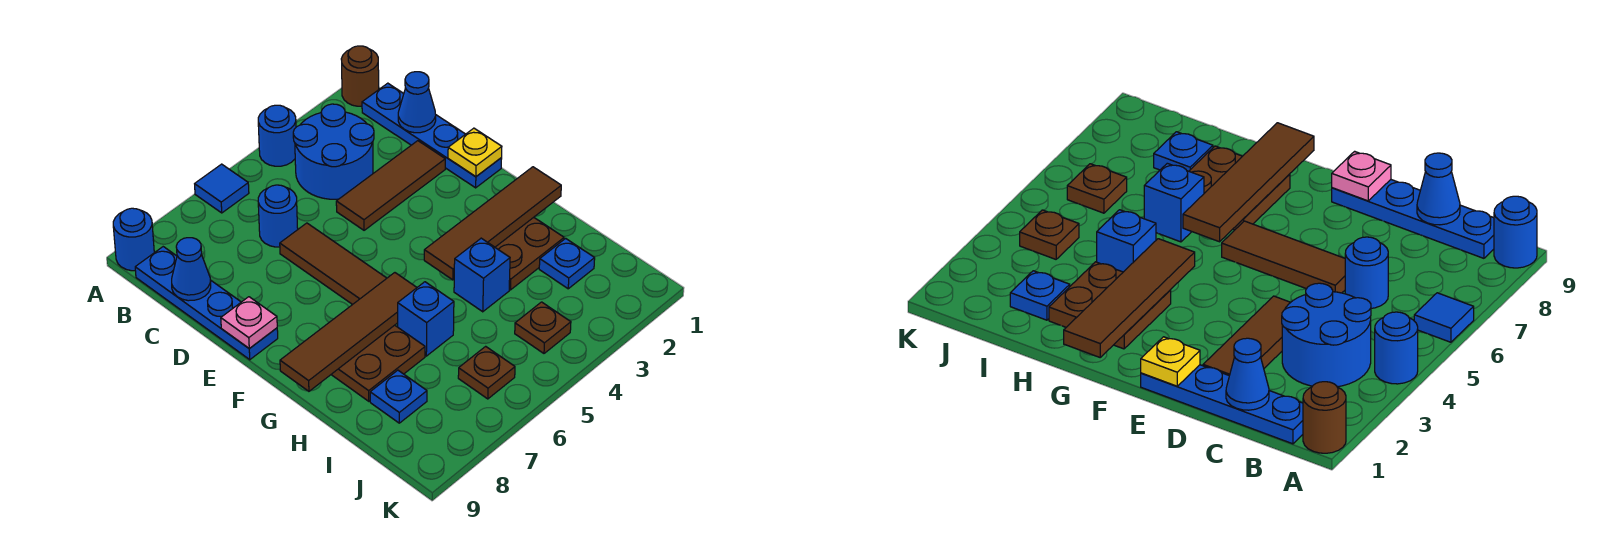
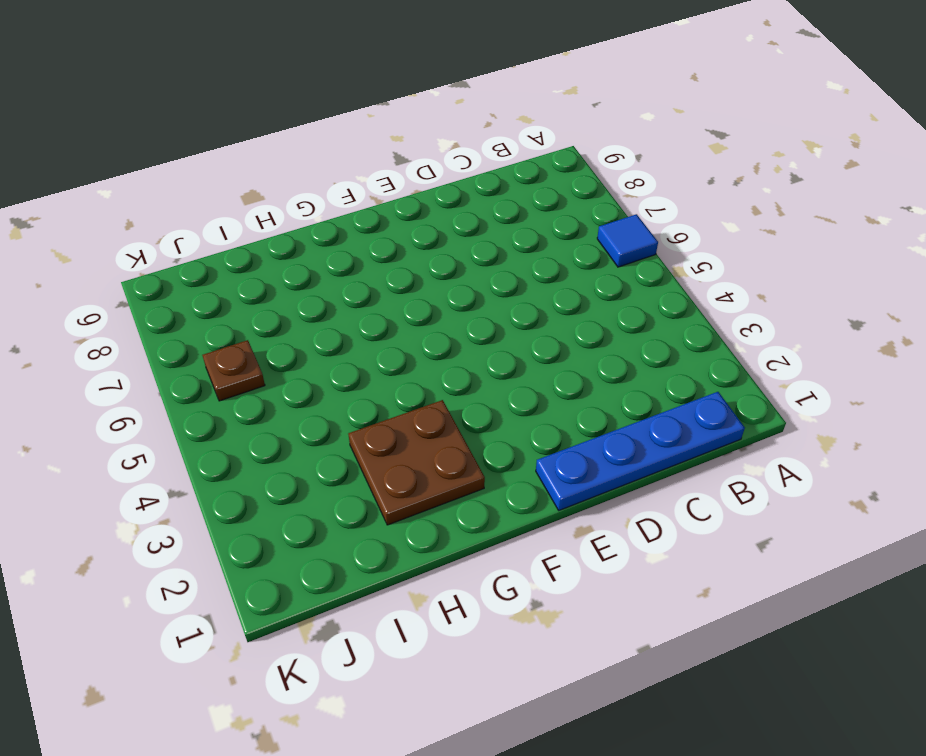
none -> brown 1x1 round brick [341,46,379,106]
none -> blue 1x1 round brick [258,105,296,166]
none -> blue 1x1 round brick [113,208,154,271]

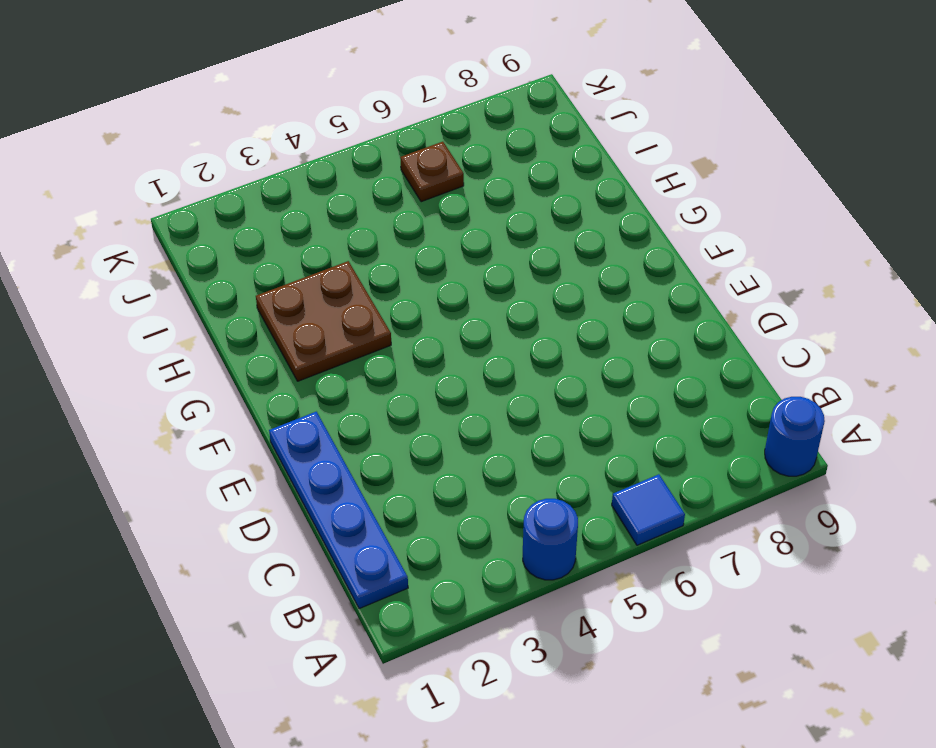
none -> brown 1x1 round brick [341,46,379,106]
none -> blue 2x2 round brick [293,104,374,199]
none -> blue 1x4 plate [135,247,278,360]

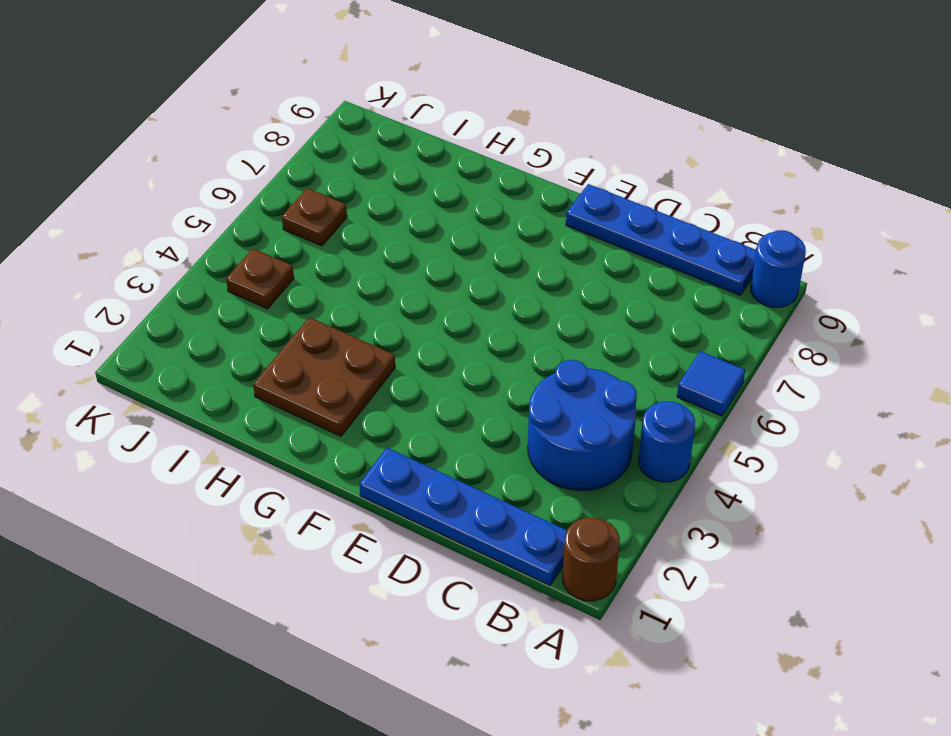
none -> blue 1x1 round brick [258,185,298,247]
none -> brown 1x3 tile [336,141,445,230]
none -> brown 1x3 tile [280,223,387,305]

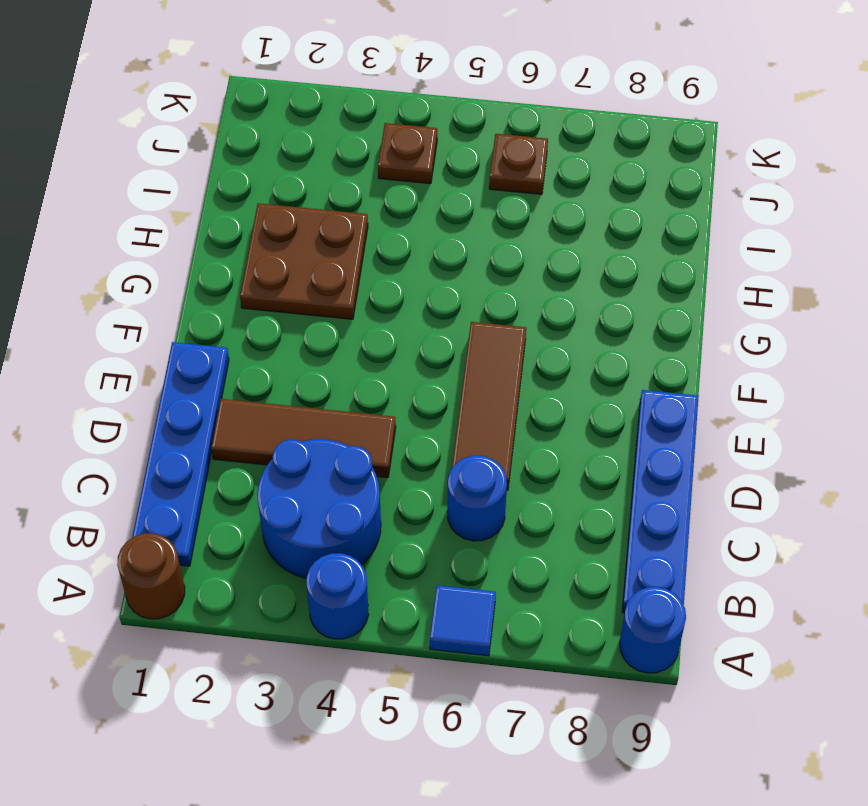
none -> brown 2x2 plate [331,325,425,401]
none -> blue 1x1 brick [454,238,510,312]
none -> blue 1x1 brick [398,282,454,356]

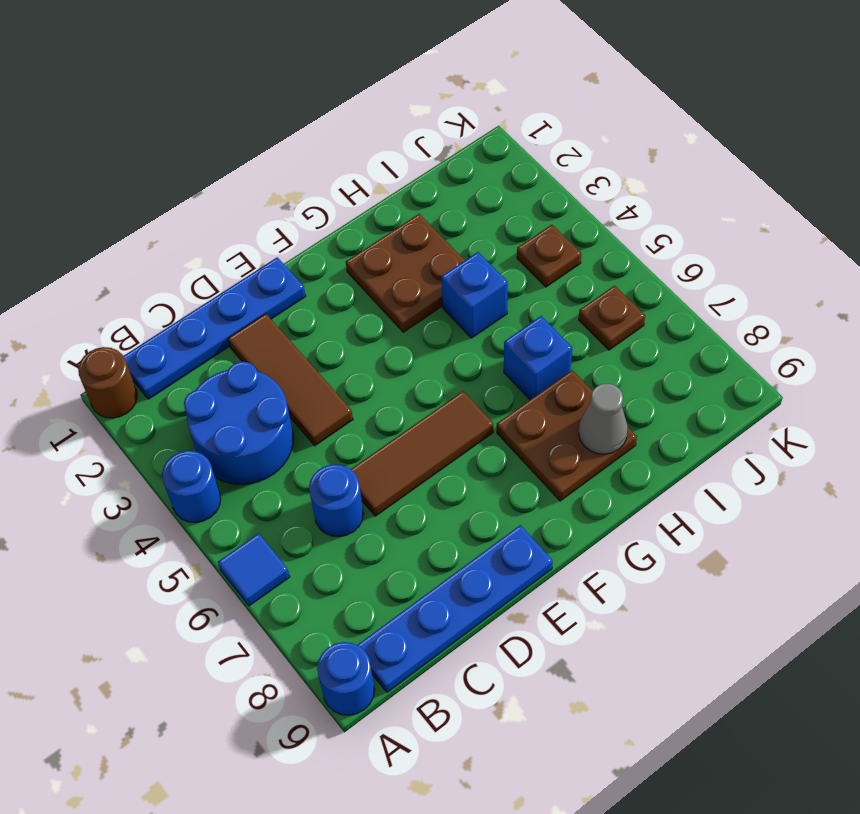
grey 1x1 cone [579,384,628,454] -> none
none -> blue 1x1 plate [539,238,595,289]
none -> blue 1x1 plate [370,370,427,423]
none -> blue 1x1 cone [398,72,436,133]

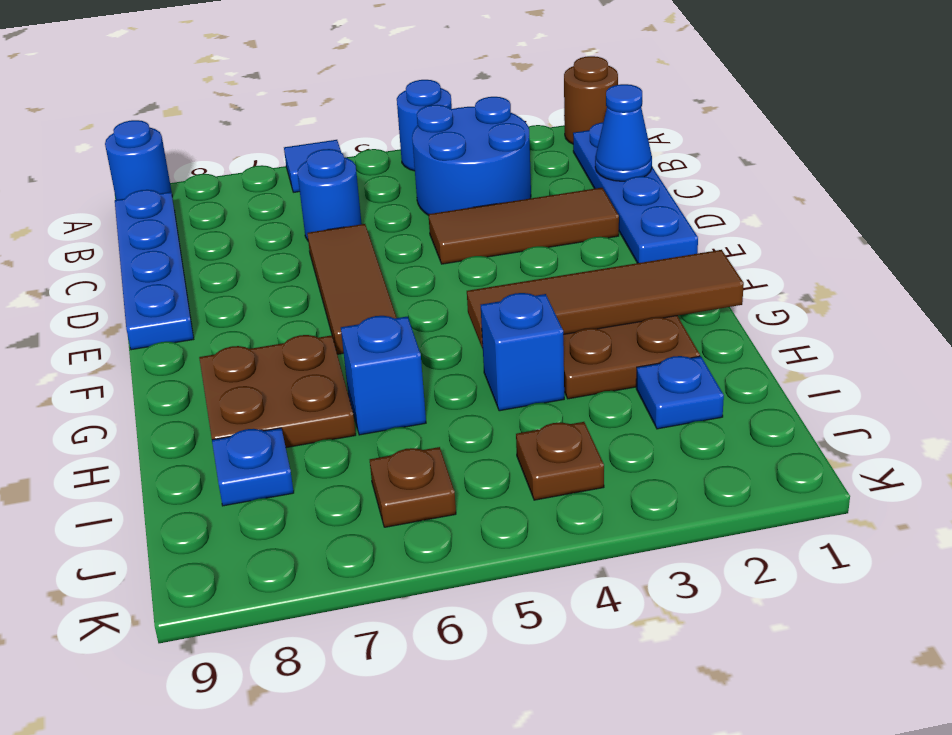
none -> blue 1x1 cone [172,238,211,301]
none -> yellow 1x1 plate [448,128,502,177]
none -> pink 1x1 plate [221,297,277,349]

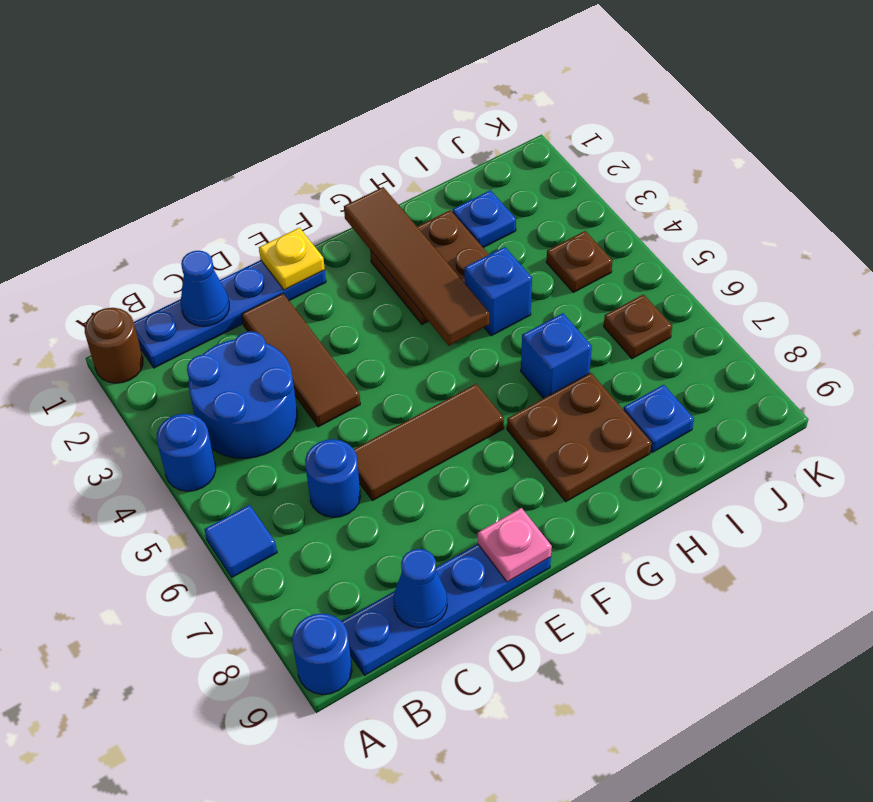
none -> brown 1x4 tile [280,273,417,391]

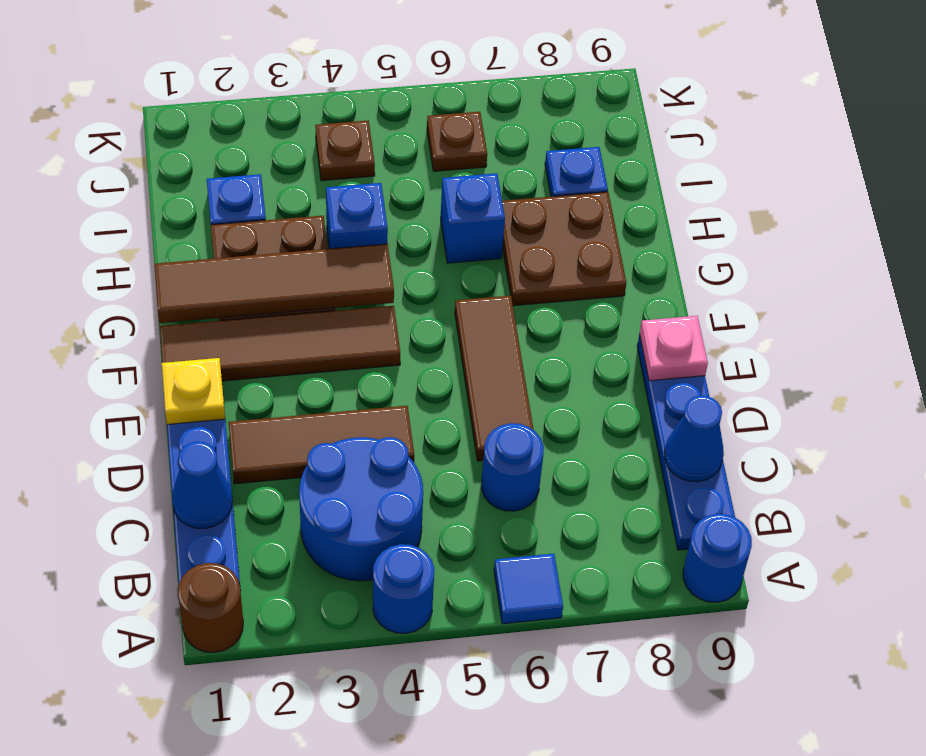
brown 1x4 tile [160,306,400,381] -> brown 1x4 tile moved to [280,273,417,391]

